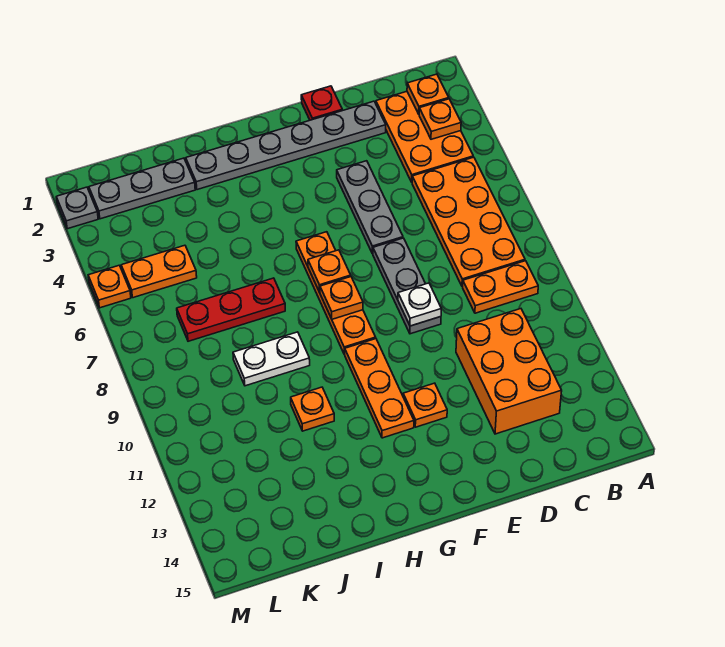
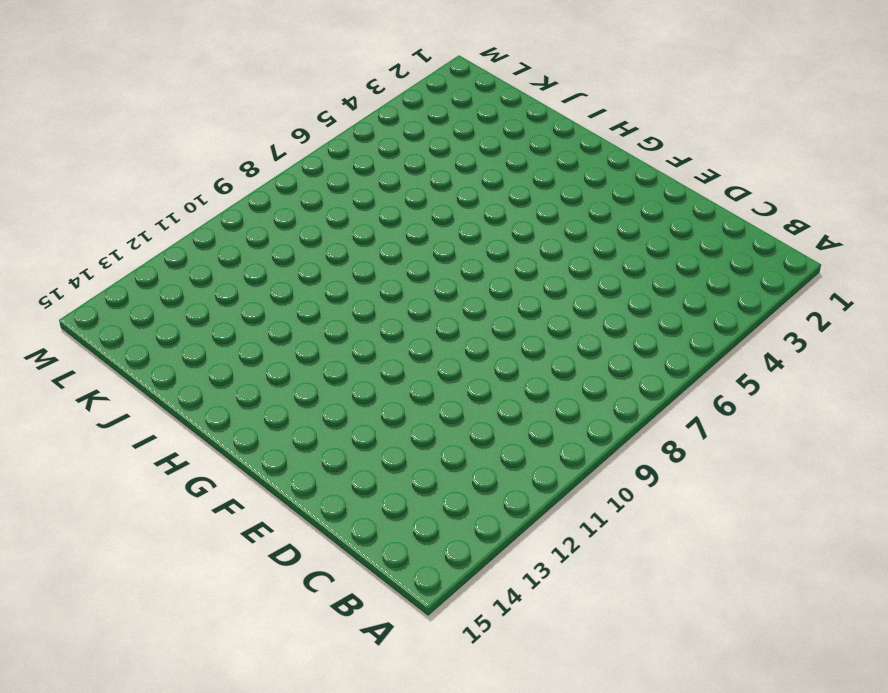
none -> orange 2x3 plate [376,92,473,182]
none -> orange 2x4 plate [412,157,525,287]
none -> orange 1x2 plate [463,261,538,313]

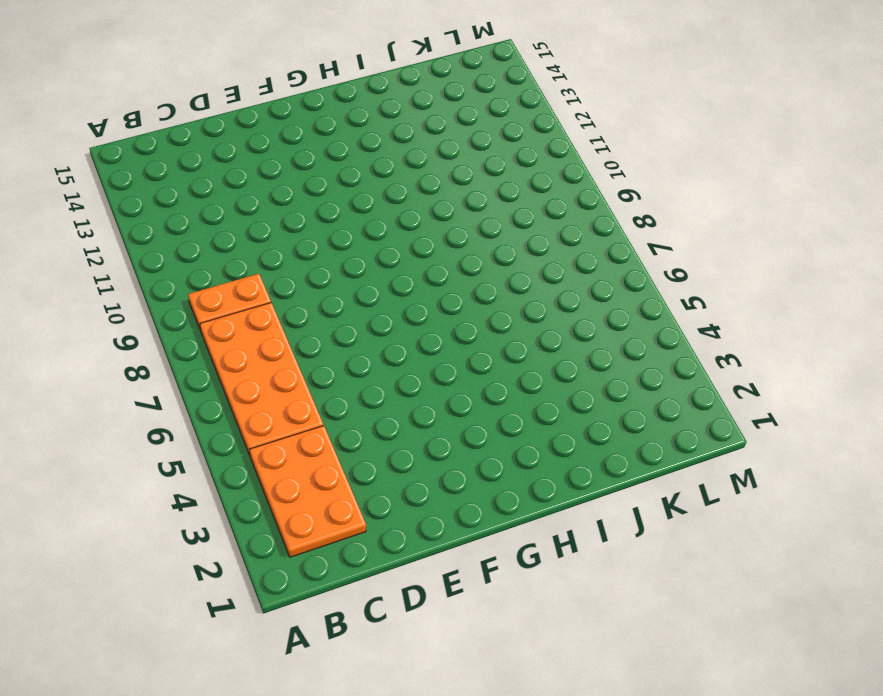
none -> orange 2x3 brick [456,309,562,434]
none -> grey 1x6 plate [186,101,386,190]
none -> red 1x1 plate [301,86,342,120]

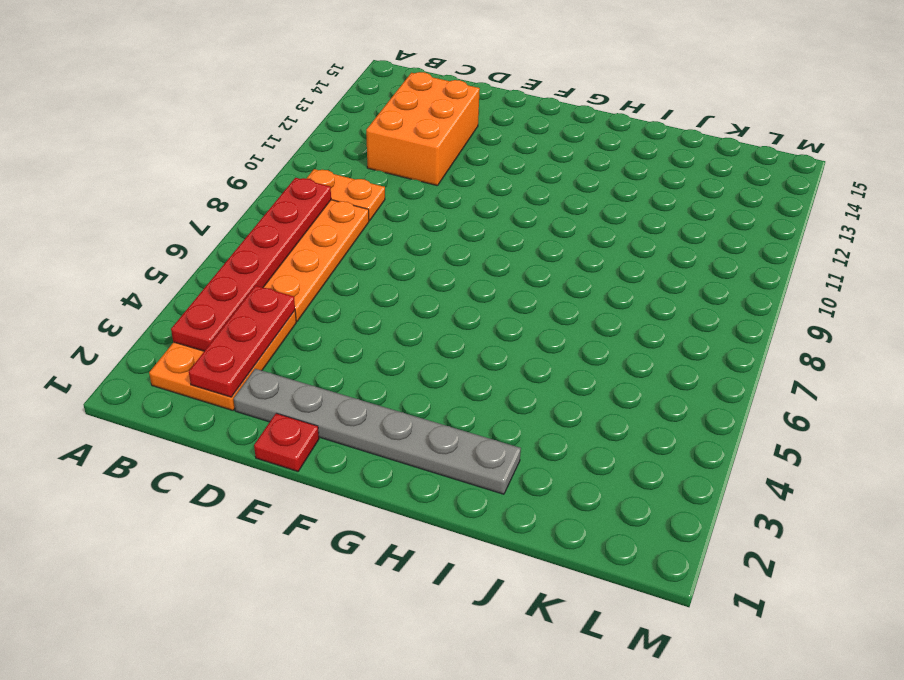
red 1x6 plate [171,178,331,351] -> orange 1x1 plate [419,99,461,139]
red 1x3 plate [189,286,295,397] -> red 1x3 plate turned to [177,278,285,341]
none -> grey 1x3 plate [337,161,403,254]
none -> grey 1x3 plate [373,238,441,334]
none -> orange 1x1 plate [403,383,447,427]

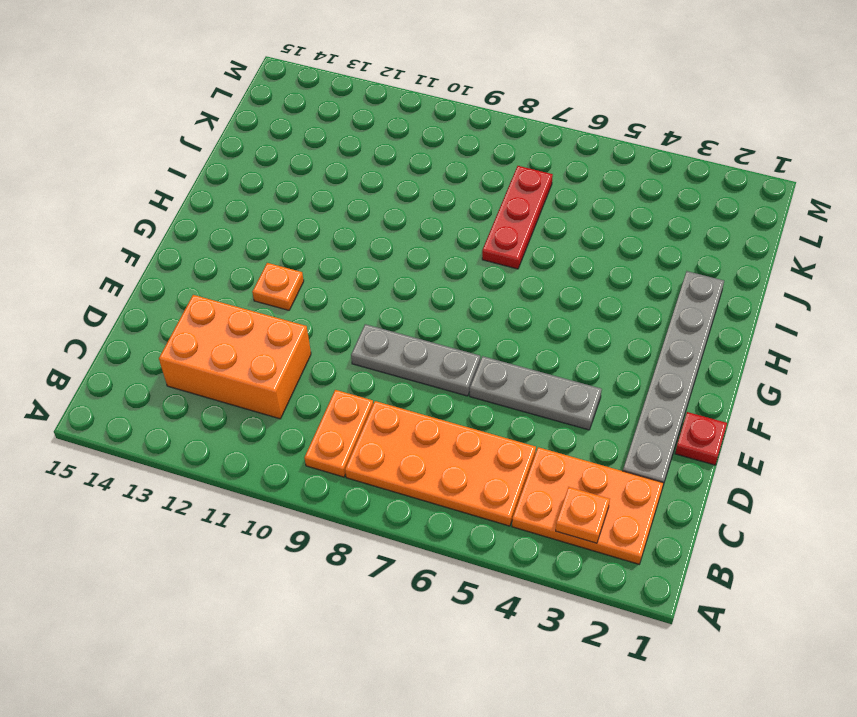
none -> orange 1x4 plate [296,232,376,354]
none -> orange 1x3 plate [344,339,414,438]
none -> white 1x2 plate [233,332,310,386]

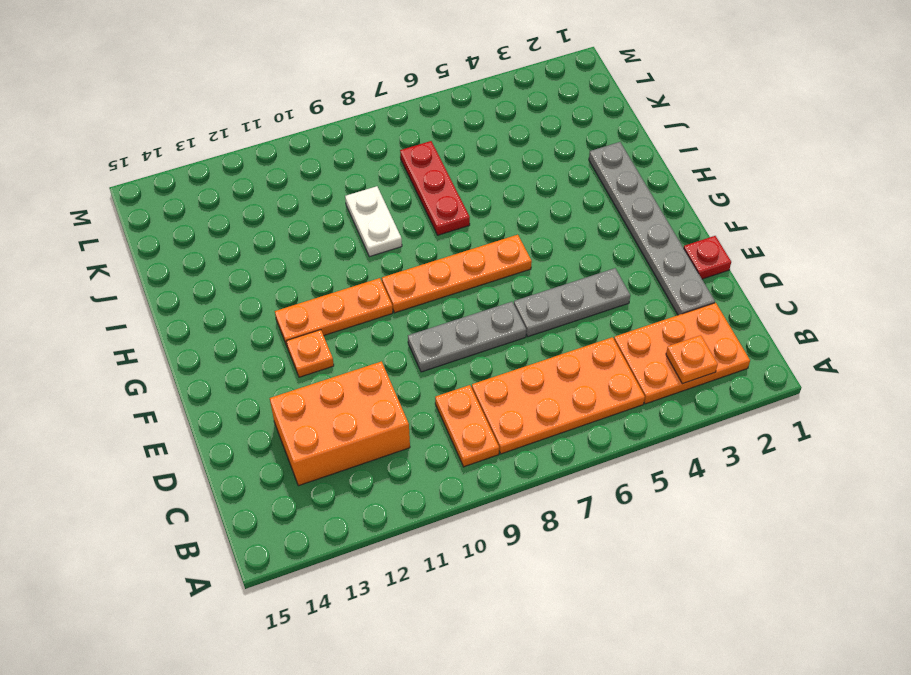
none -> orange 1x1 plate [291,387,334,431]
none -> grey 1x3 plate [89,158,195,219]
none -> orange 1x2 plate [121,245,197,298]

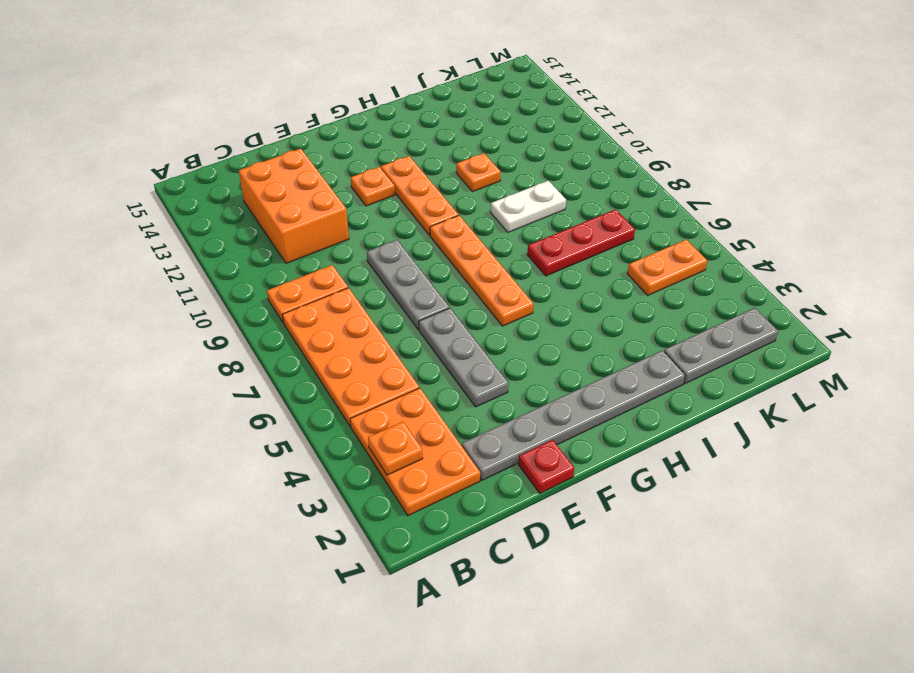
none -> grey 1x1 plate [56,187,98,229]
none -> orange 1x1 plate [88,265,131,308]
none -> orange 1x1 plate [407,74,449,114]

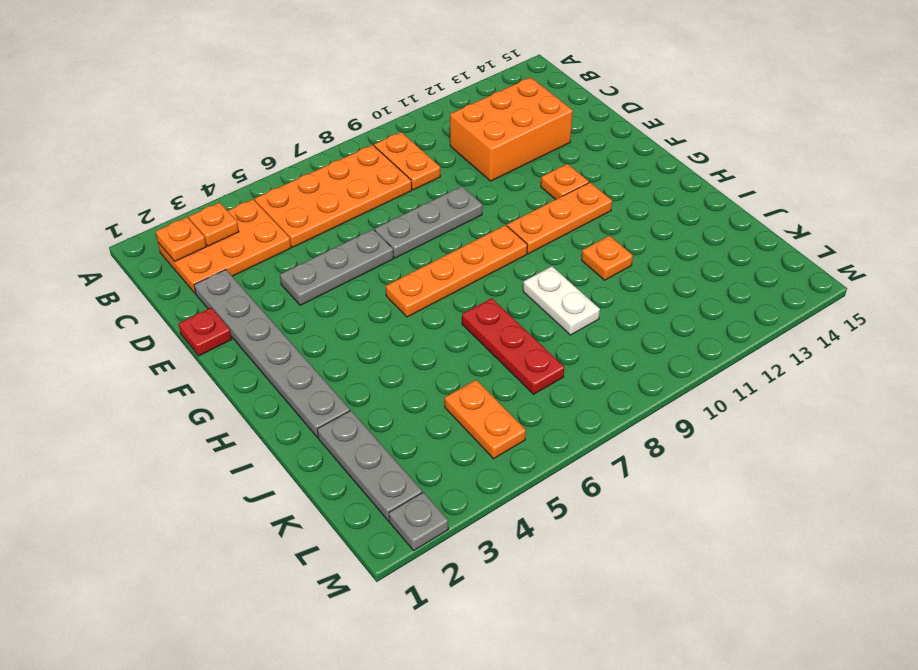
none -> orange 1x1 plate [88,265,131,308]
none -> white 1x1 plate [398,283,441,326]
none -> orange 1x1 plate [308,250,351,292]

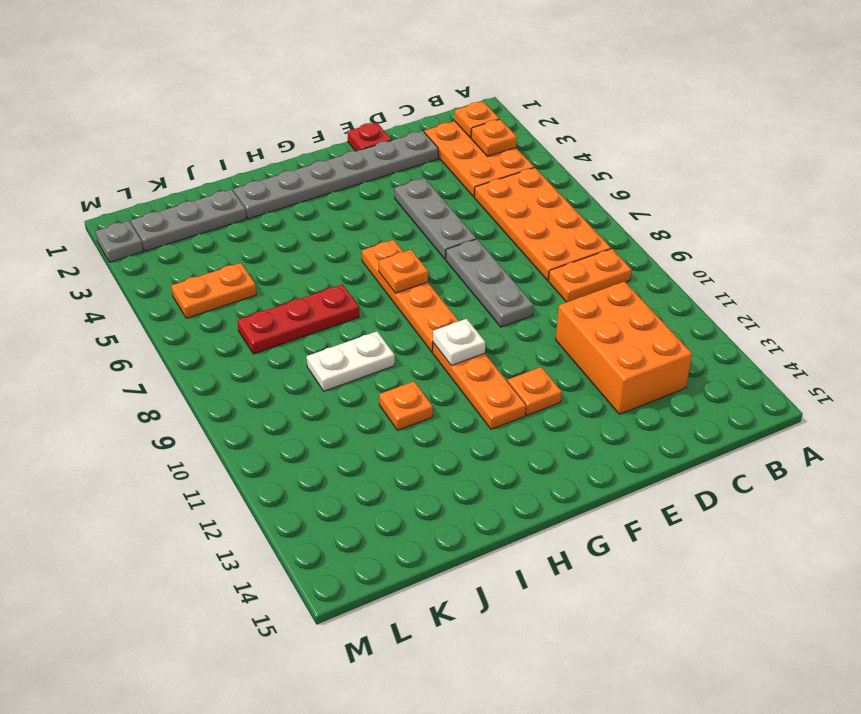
white 1x1 plate [433,319,486,365] -> white 1x1 plate moved to [398,283,441,326]
none -> orange 1x1 plate [88,265,131,308]
none -> orange 1x1 plate [320,277,363,319]

